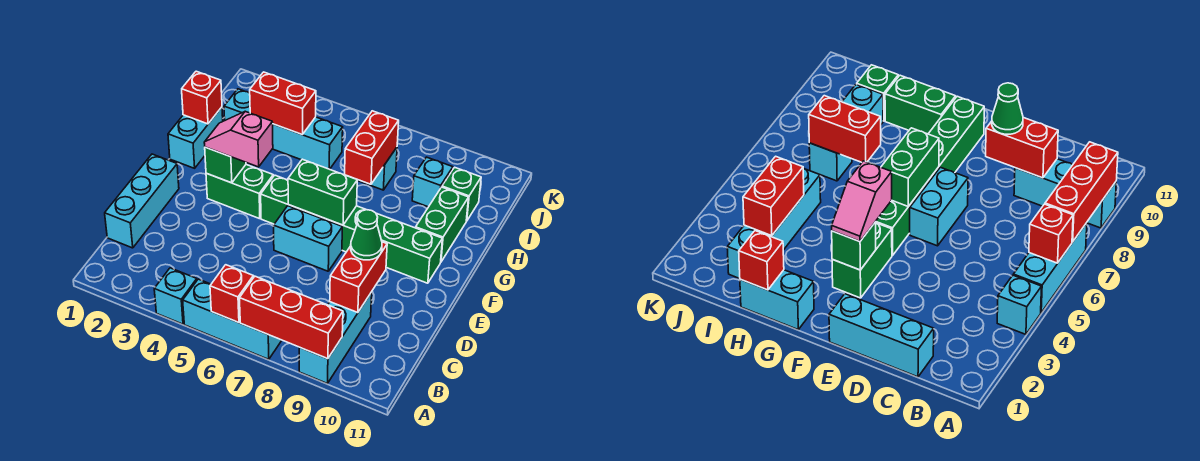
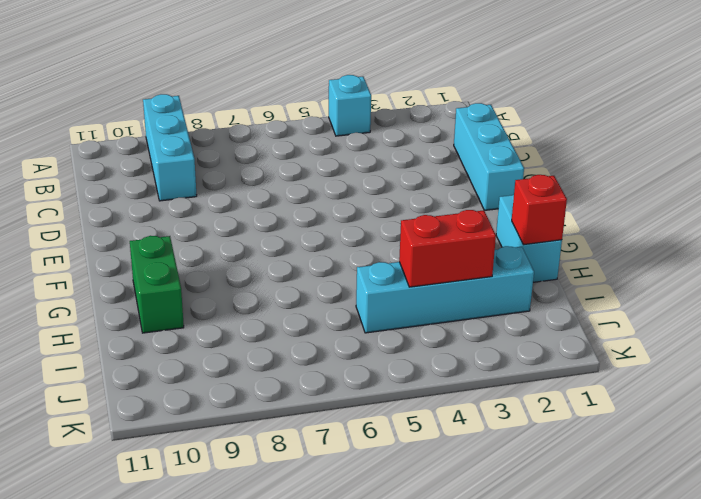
none -> cyan 1x3 brick [183,279,282,359]
none -> cyan 1x2 brick [274,206,342,271]
none -> green 1x2 brick [206,165,273,219]

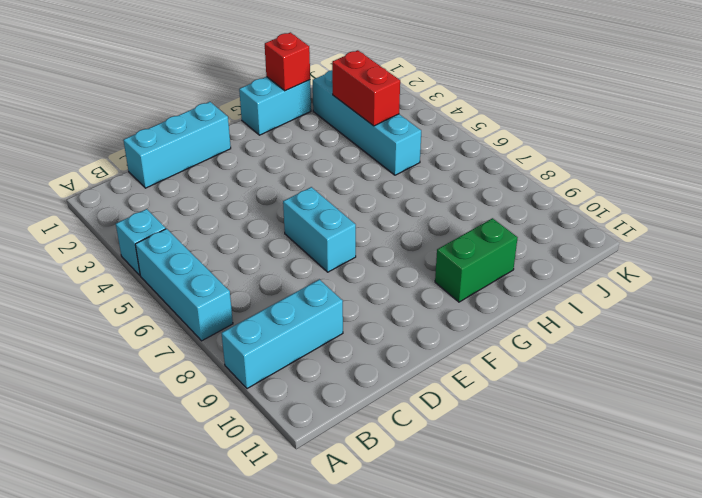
none -> green 1x2 brick [206,165,273,219]
none -> green 1x6 brick [261,175,442,283]
none -> cyan 1x1 brick [357,148,397,190]

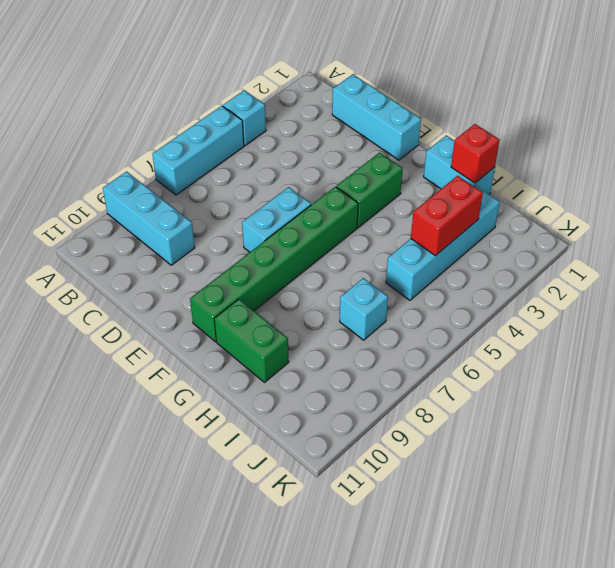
none -> cyan 1x1 brick [412,157,453,207]
none -> green 1x1 brick [442,167,481,221]
none -> red 1x1 brick [210,265,253,323]

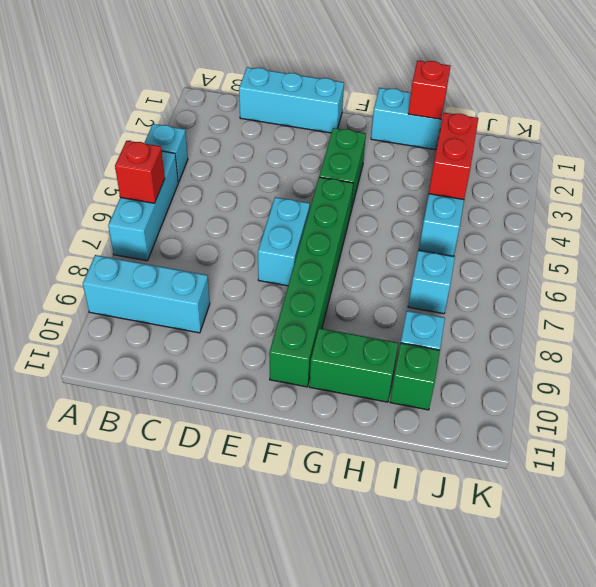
none -> red 1x3 brick [240,276,343,359]
none -> red 1x2 brick [330,242,387,313]
none -> green 1x1 brick [205,147,246,183]

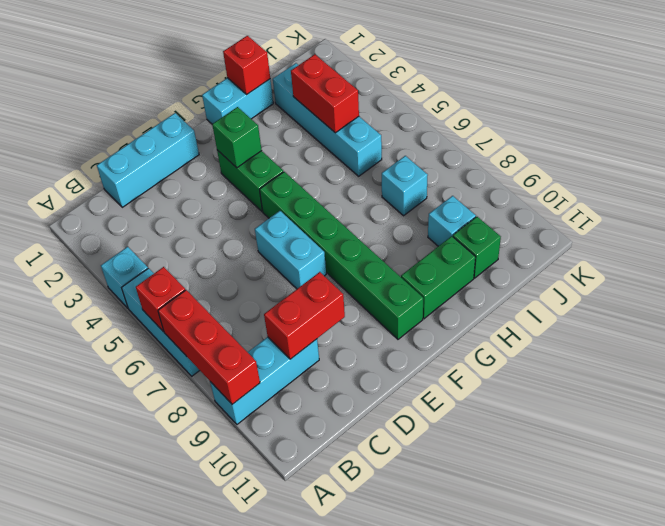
none -> green 1x2 brick [288,159,357,225]
none -> red 1x2 brick [345,111,399,184]
none -> green 1x1 cone [351,210,382,260]

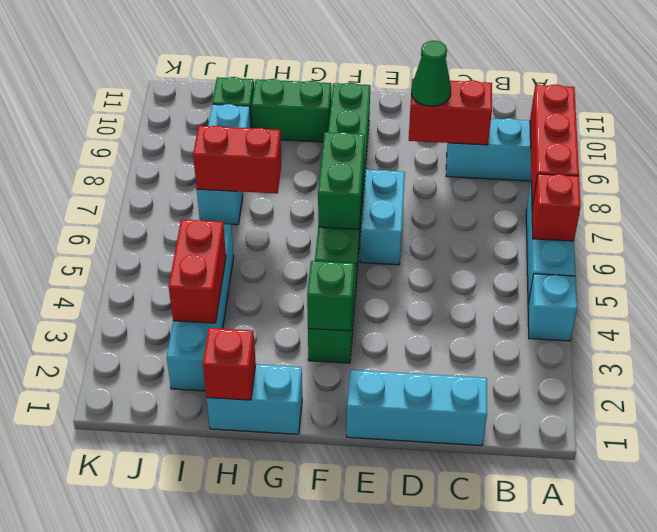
none -> pink 1x2 slope [204,111,273,167]

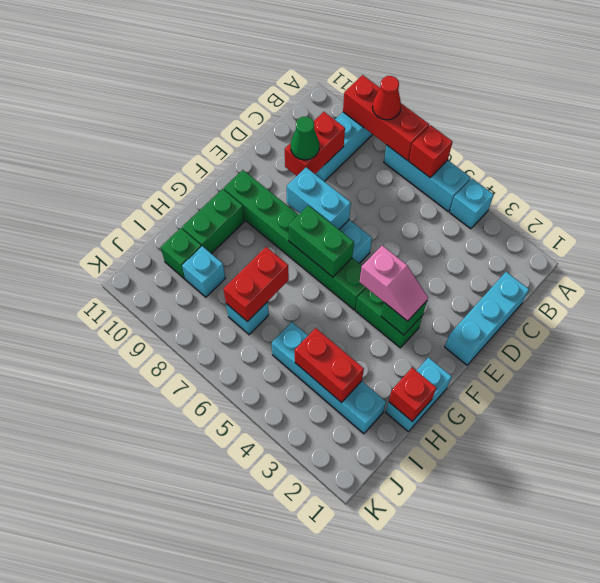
red 1x1 cone [372,76,401,120] -> none
cyan 1x2 brick [287,167,351,229] -> none

